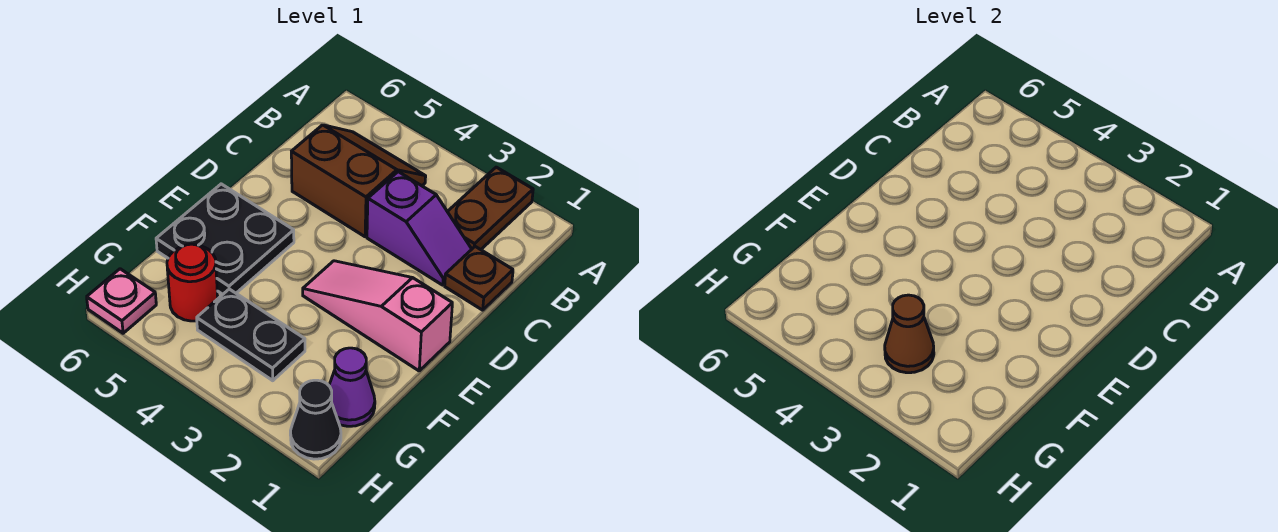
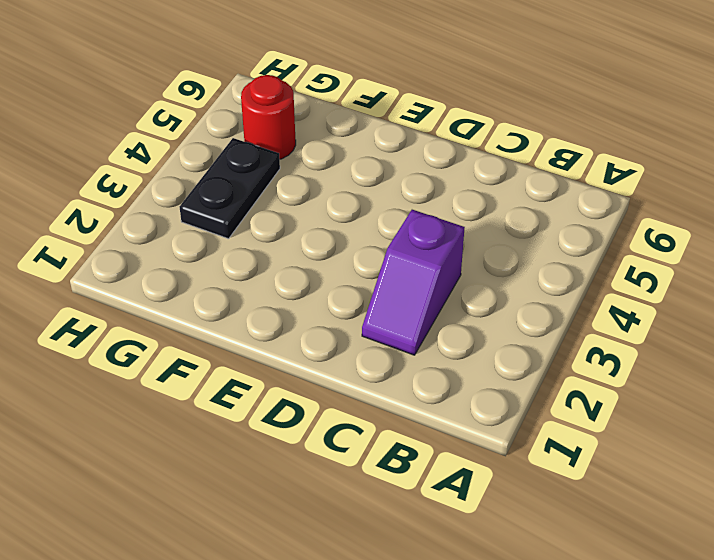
none -> brown 1x2 plate [447,167,533,250]
none -> brown 2x2 slope [291,125,426,237]
none -> brown 1x1 plate [445,247,513,310]

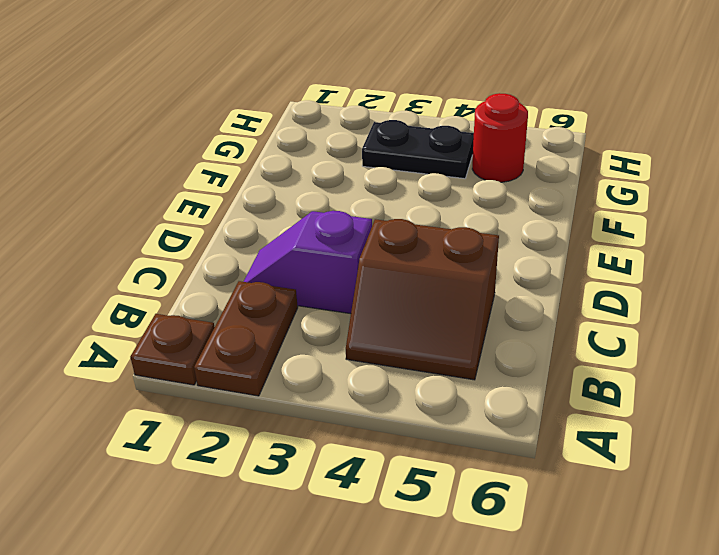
brown 1x1 plate [130,314,215,385] -> brown 1x1 plate moved to [445,247,513,310]
none -> pink 1x3 slope [303,261,452,371]
none -> black 2x2 plate [156,184,294,294]
none -> purple 1x1 cone [329,348,375,426]

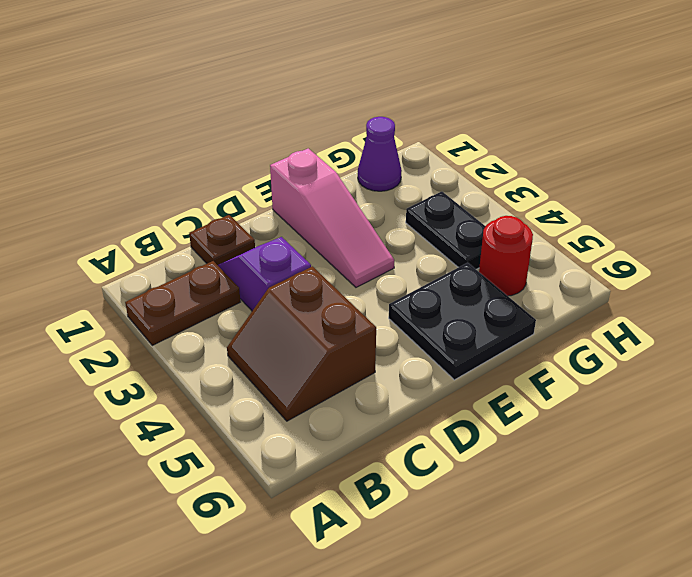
none -> black 1x1 cone [290,380,341,459]
none -> pink 1x1 plate [87,269,156,333]
none -> brown 1x1 cone [885,295,934,373]

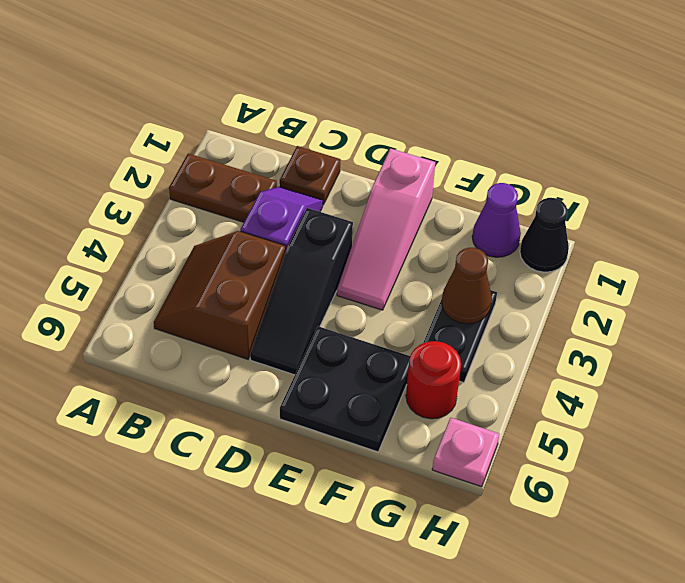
black 1x3 slope [250,208,353,375] -> none

